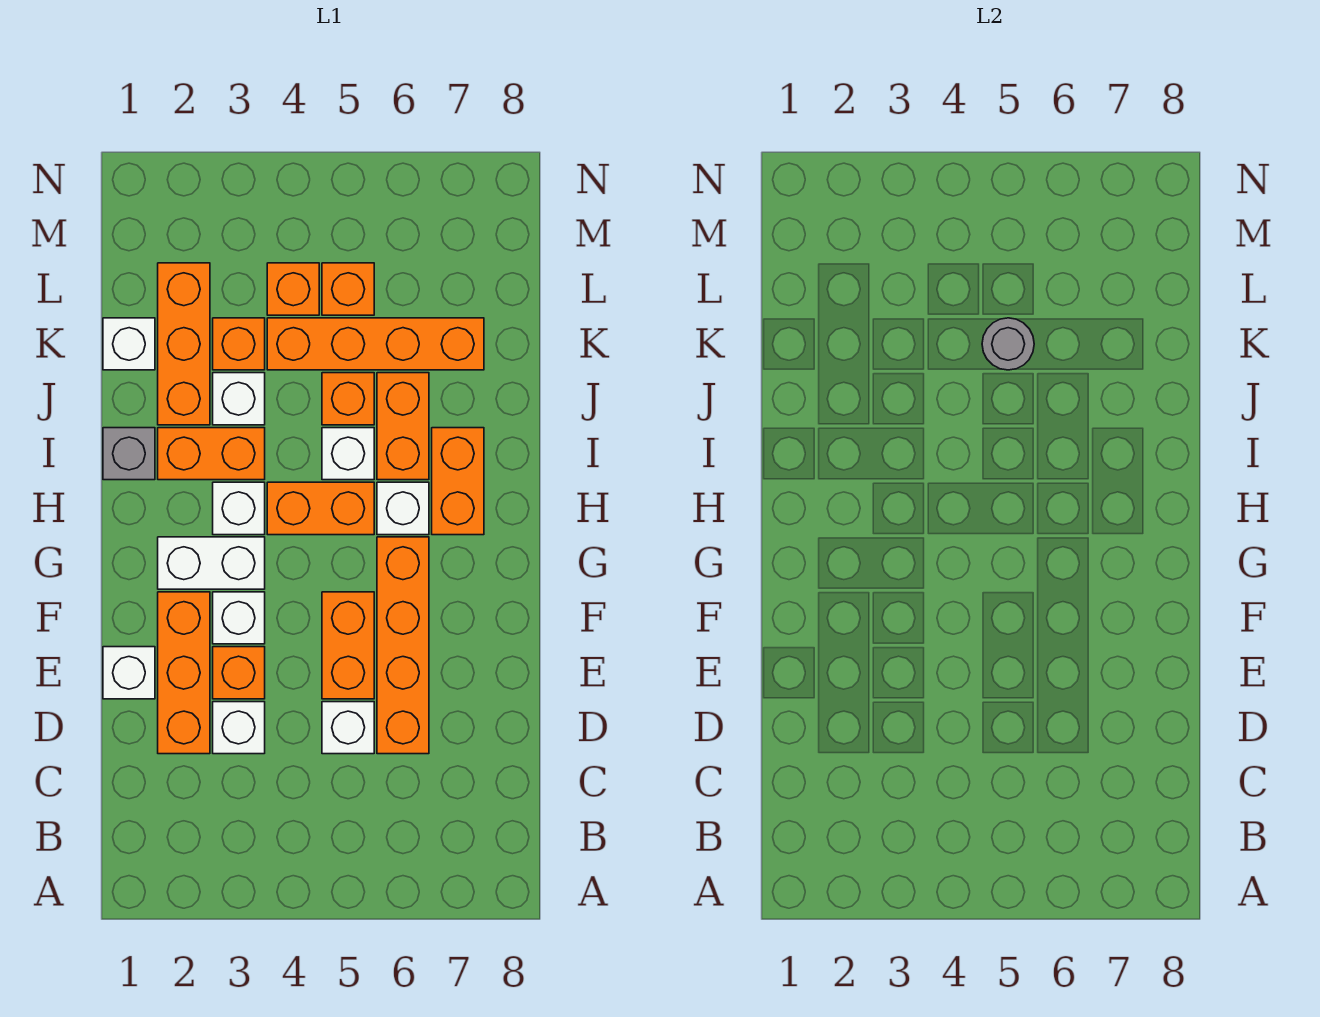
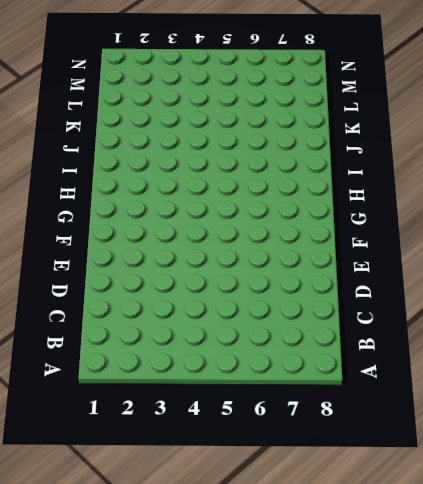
none -> orange 1x3 brick [158,592,210,754]
none -> white 1x1 brick [213,702,265,754]
none -> white 1x1 brick [322,702,374,754]

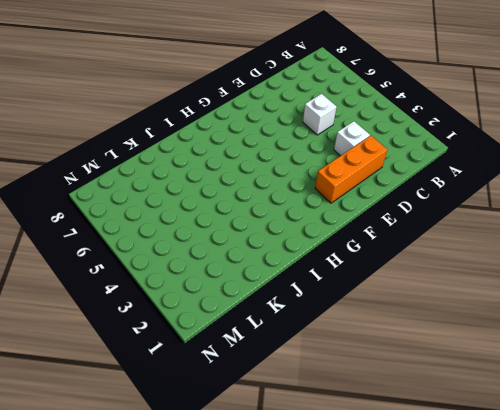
none -> orange 1x4 brick [377,537,429,754]
none -> white 1x1 brick [103,647,155,699]
none -> orange 1x1 brick [213,647,265,699]

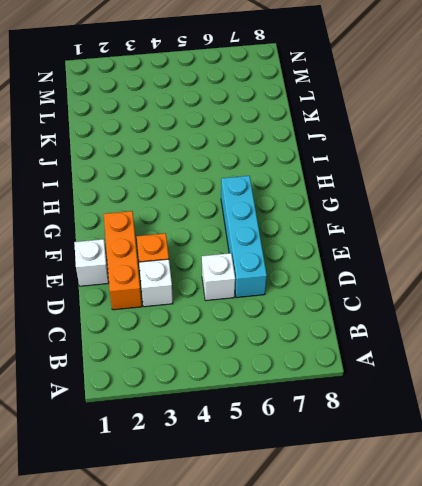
cyan 1x4 brick [221,176,267,298] -> orange 1x4 brick [377,537,429,754]
none -> orange 1x2 brick [322,592,374,699]
none -> white 1x1 brick [213,592,265,644]
none -> white 1x2 brick [158,537,265,589]

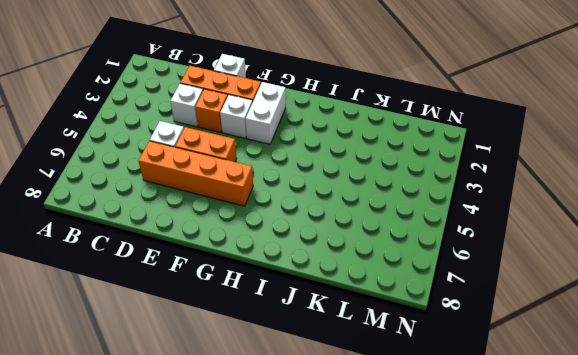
none -> white 1x1 brick [213,482,265,535]
none -> orange 1x2 brick [267,482,374,535]
none -> white 1x1 brick [377,482,429,535]

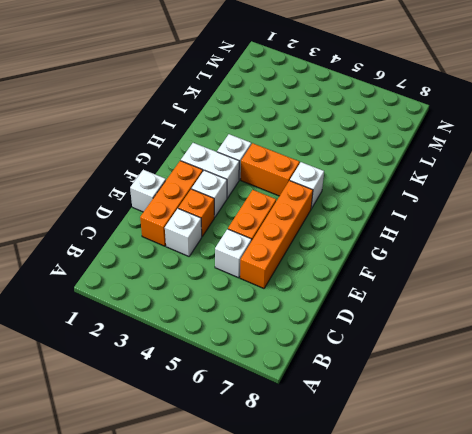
none -> orange 1x2 brick [432,428,484,535]
none -> grey 1x1 brick [103,428,155,480]
none -> orange 1x2 brick [158,428,265,480]

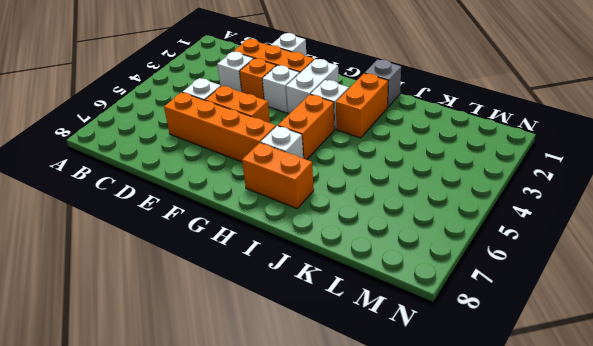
none -> white 1x1 brick [322,428,374,480]
none -> orange 1x2 brick [377,373,429,480]
none -> orange 1x3 brick [158,263,210,425]

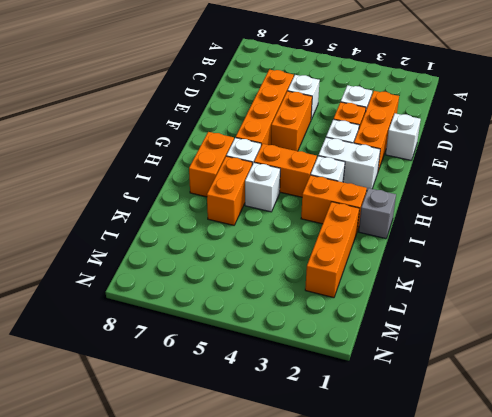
none -> white 1x1 brick [213,373,265,425]
none -> orange 1x1 brick [322,373,374,425]
none -> white 1x1 brick [103,318,155,370]

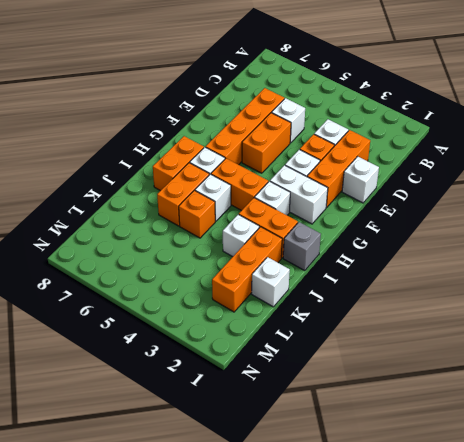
none -> orange 1x1 brick [213,318,265,370]
none -> orange 1x4 brick [267,318,484,370]
none -> orange 1x1 brick [267,263,319,315]

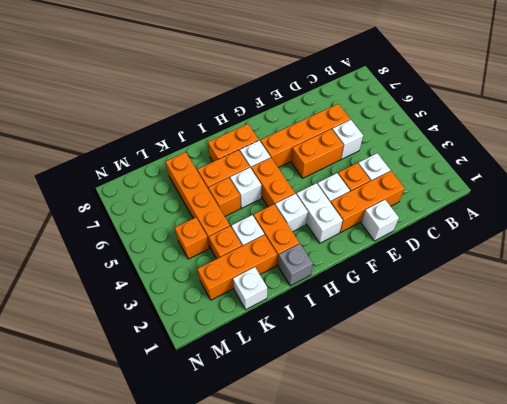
none -> orange 1x1 brick [322,263,374,315]
none -> grey 1x1 round brick [982,318,1034,370]

